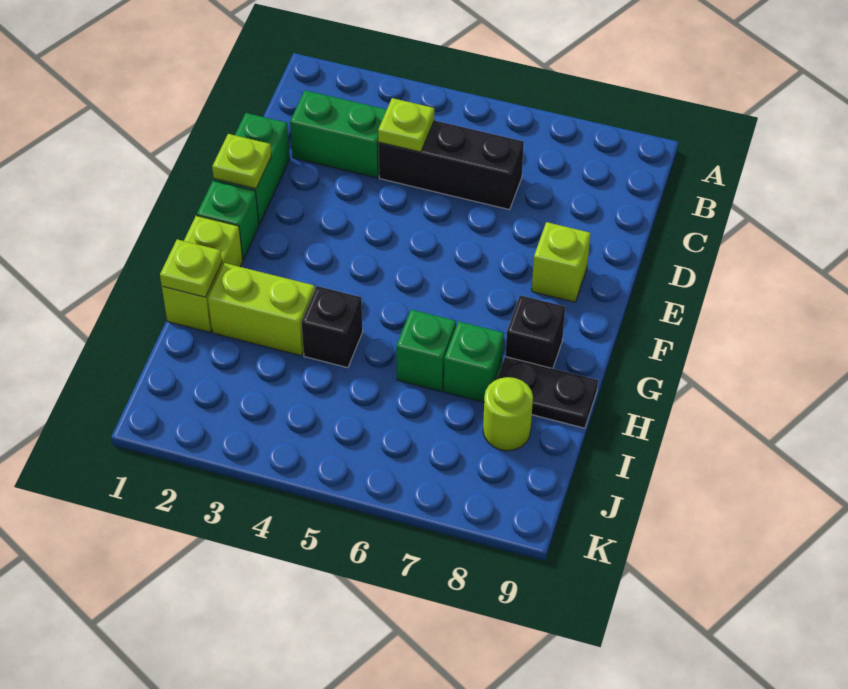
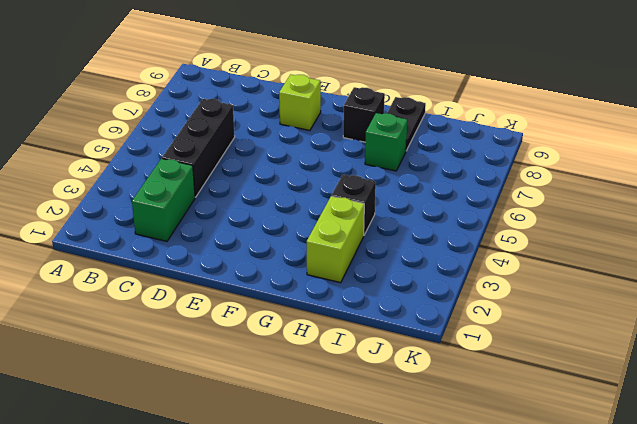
none -> green 1x2 brick [214,113,290,225]
none -> green 1x1 brick [197,181,259,260]
none -> lime 1x2 brick [162,216,243,332]

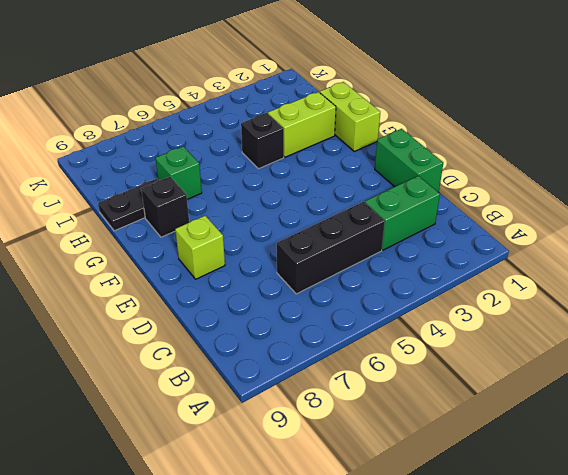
none -> green 1x1 brick [197,181,259,260]
none -> green 1x1 brick [396,310,456,392]
none -> lime 1x1 round brick [483,377,533,451]

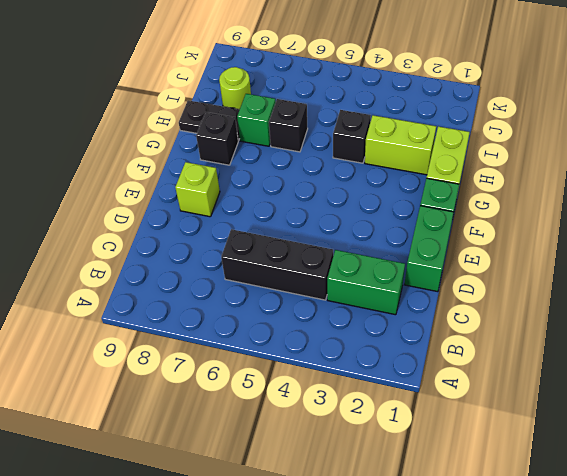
black 1x1 brick [269,99,308,152] -> green 1x1 brick [396,310,456,392]
none -> lime 1x1 plate [378,98,434,152]
none -> lime 1x1 plate [212,134,271,189]
none -> lime 1x1 plate [160,239,222,297]

